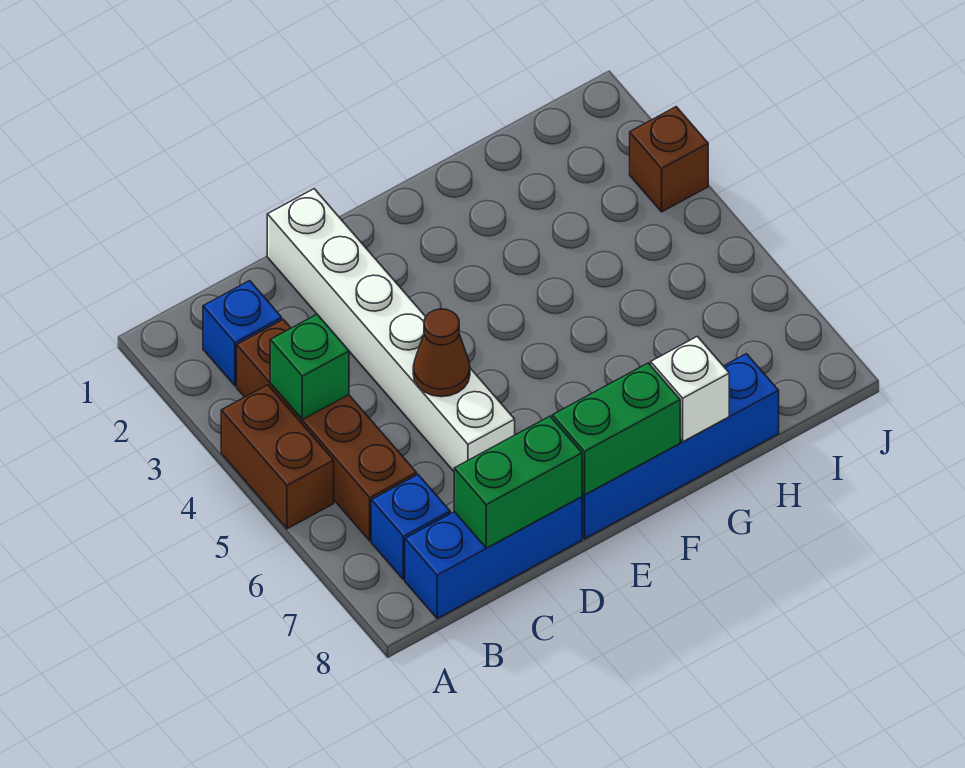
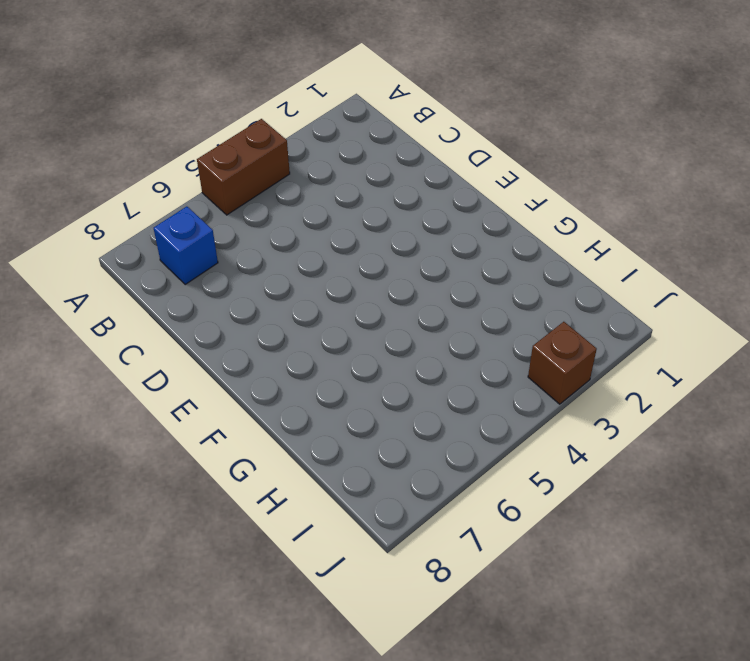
none -> blue 1x1 brick [203,281,282,386]
none -> brown 1x4 brick [237,319,417,541]
none -> blue 1x3 brick [405,497,582,618]

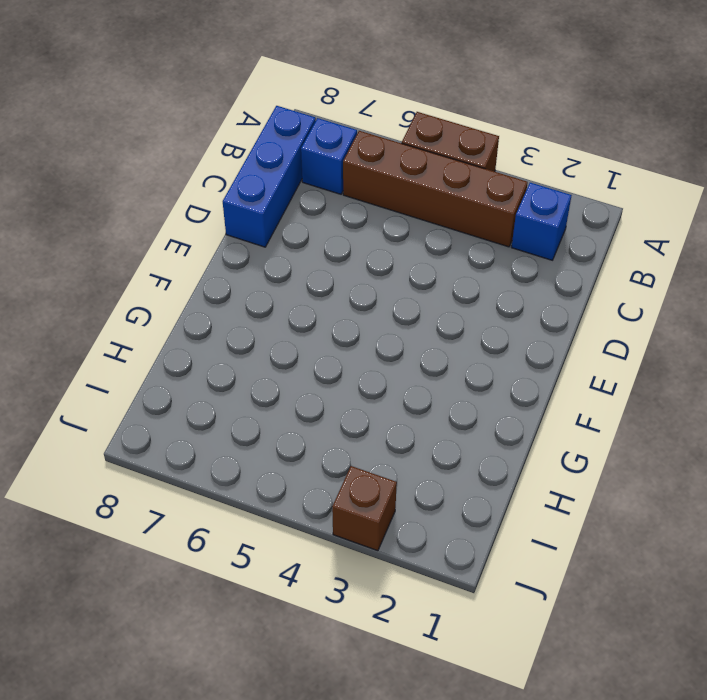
none -> white 1x6 brick [267,189,515,471]
none -> blue 1x4 brick [582,354,779,539]
none -> green 1x1 brick [270,314,349,420]

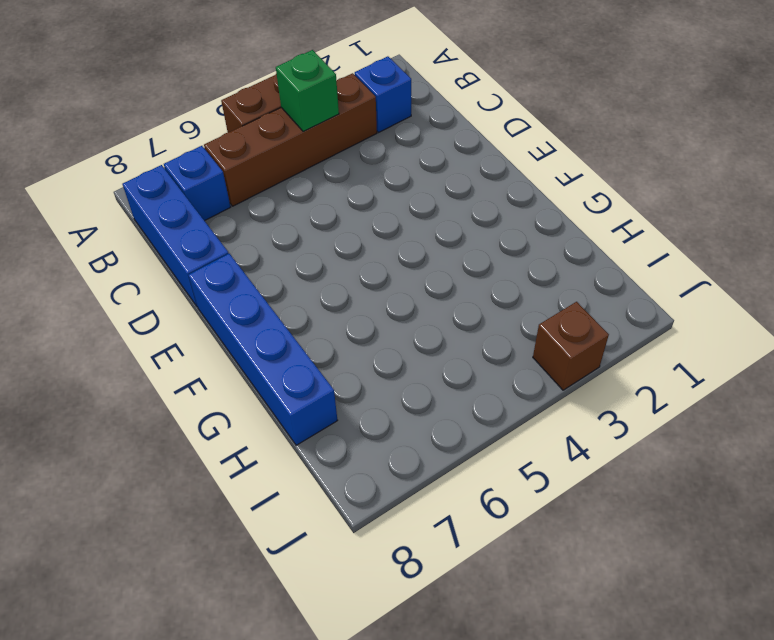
none -> white 1x6 brick [267,189,515,471]
none -> green 1x2 brick [454,416,582,548]
none -> brown 1x1 cone [413,309,470,397]

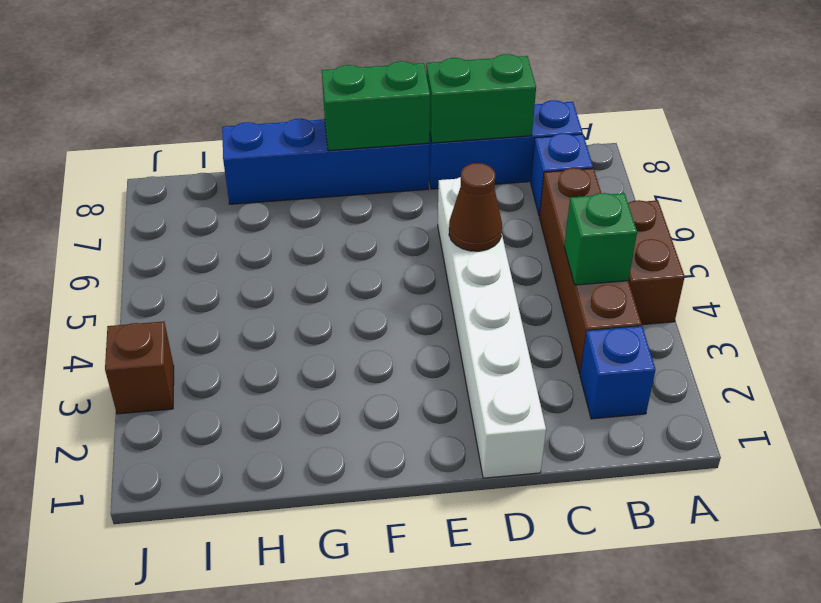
none -> white 1x1 brick [651,336,729,442]

